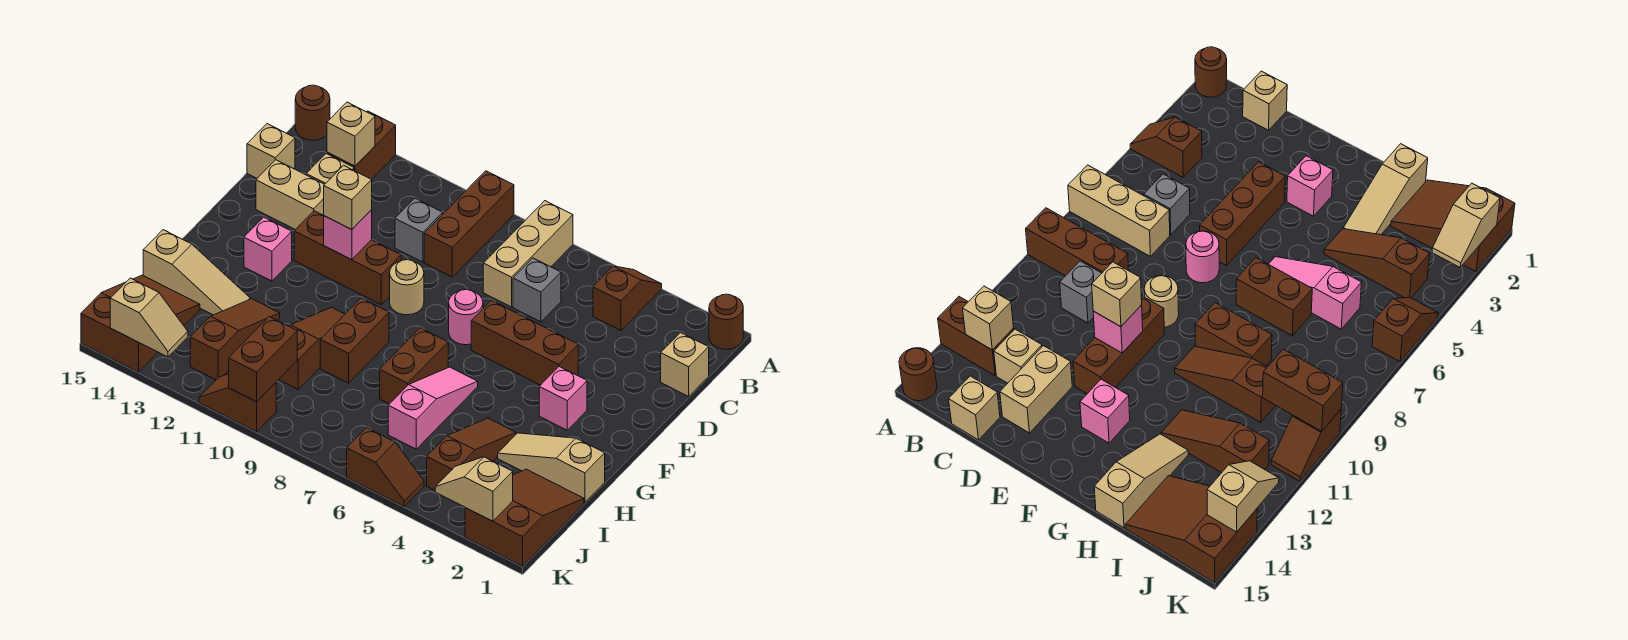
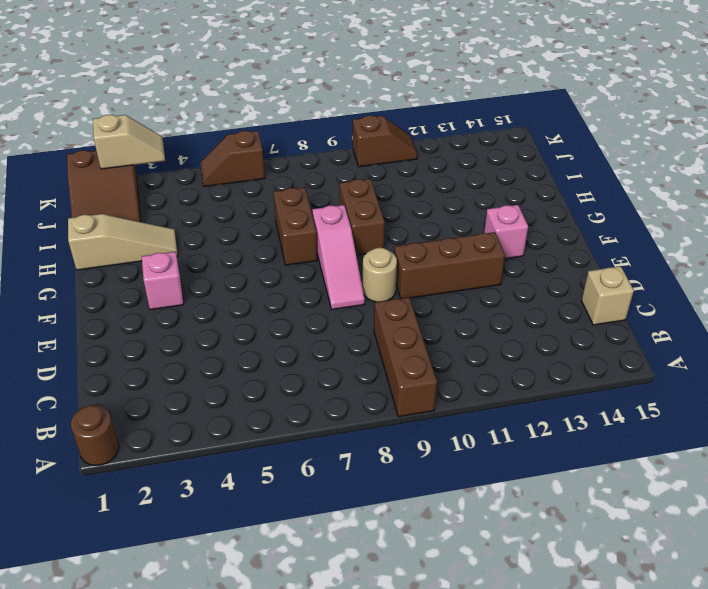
pink 1x3 slope [312,205,365,309] -> pink 1x3 slope moved to [388,367,478,449]
none -> brown 1x2 slope [593,266,662,331]
none -> tan 1x3 brick [483,201,573,307]
none -> brown 1x2 brick [327,111,396,179]
none -> brown 1x1 round brick [295,85,330,140]

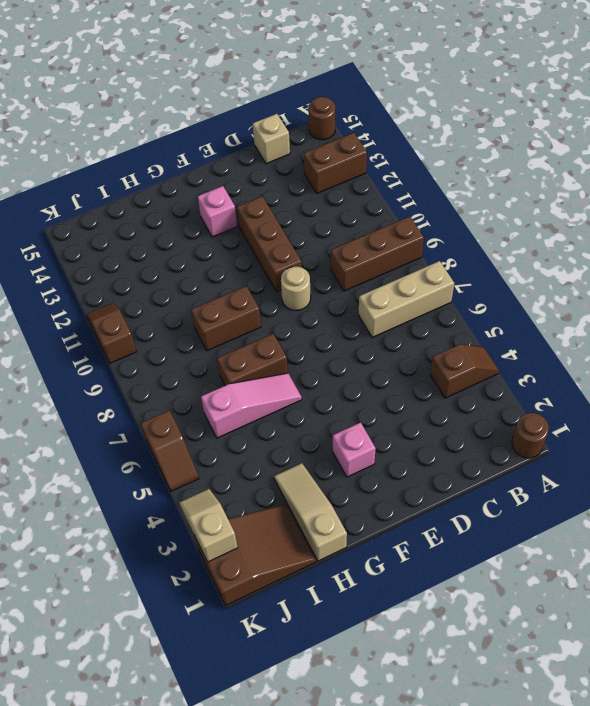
none -> tan 1x1 brick [661,333,709,396]
none -> grey 1x1 brick [513,258,561,322]
none -> grey 1x1 brick [395,198,443,262]
none -> tan 1x1 brick [306,154,354,184]

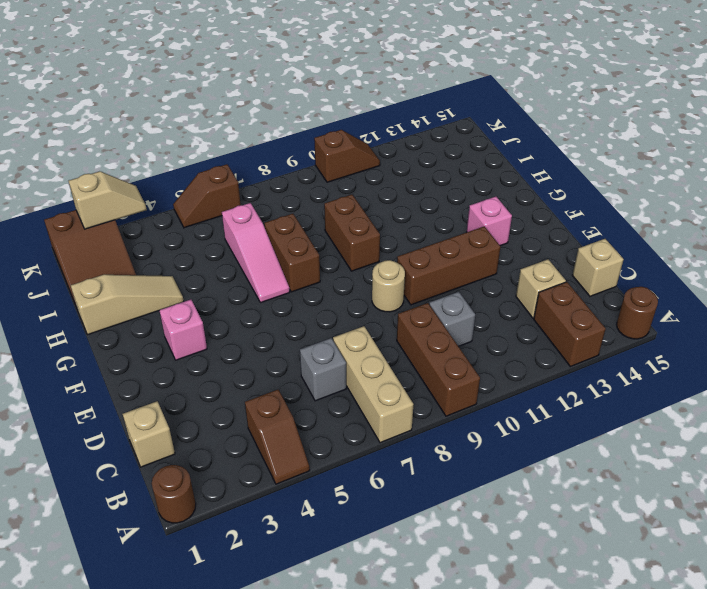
none -> tan 1x2 brick [256,160,325,230]
none -> brown 1x3 brick [471,300,578,385]
none -> pink 1x1 round brick [449,289,483,345]
none -> brown 1x3 slope [279,307,345,389]

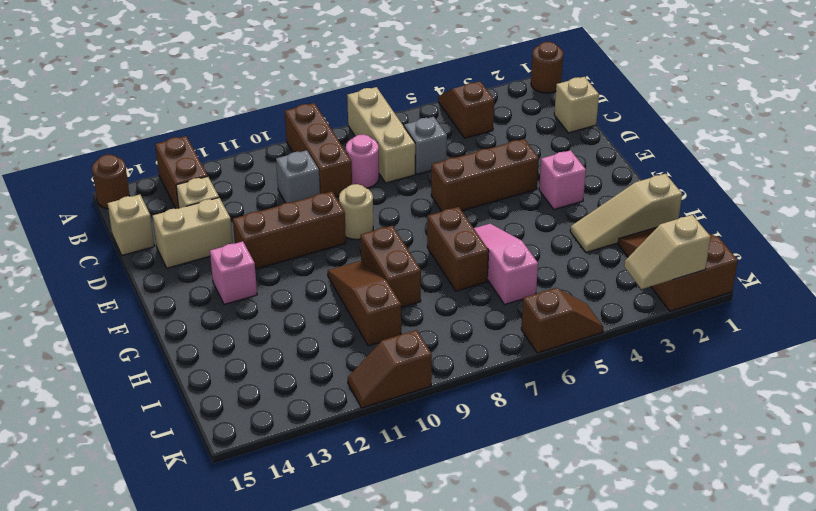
pink 1x1 round brick [346,134,379,188] -> pink 1x1 round brick moved to [449,289,483,345]
none -> brown 1x3 slope [427,418,516,490]
none -> brown 1x3 slope [190,299,280,380]
none -> tan 1x3 slope [143,230,250,315]
none -> brown 2x3 slope [81,275,200,372]

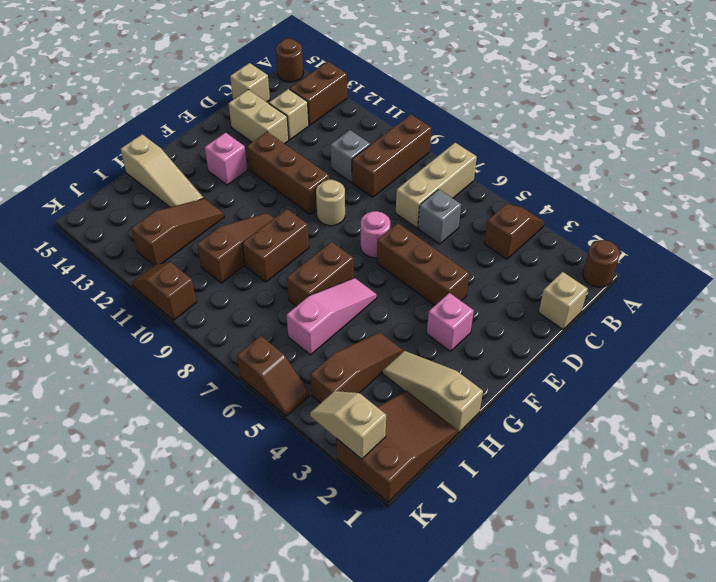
none -> brown 2x3 slope [81,275,200,372]
none -> tan 1x1 brick [327,102,375,166]
none -> pink 1x1 brick [324,210,372,260]
none -> brown 1x2 brick [229,317,297,402]

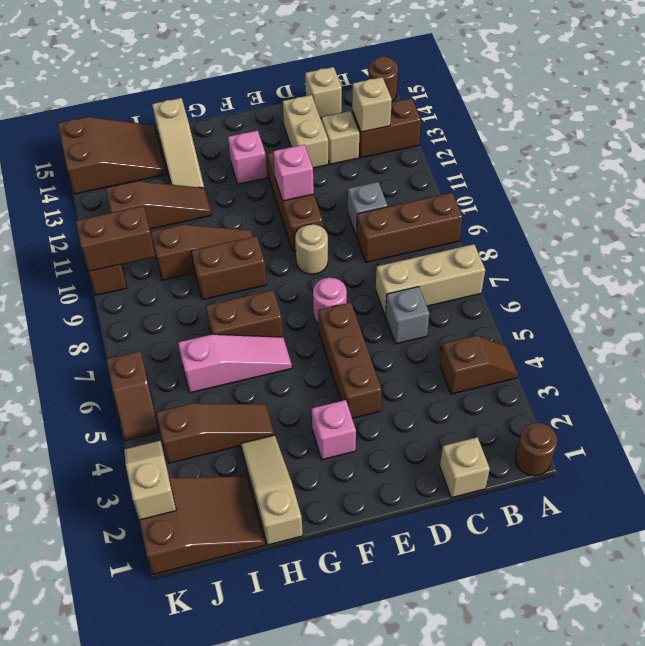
none -> tan 1x2 slope [110,278,188,357]
none -> tan 1x1 brick [324,165,372,230]

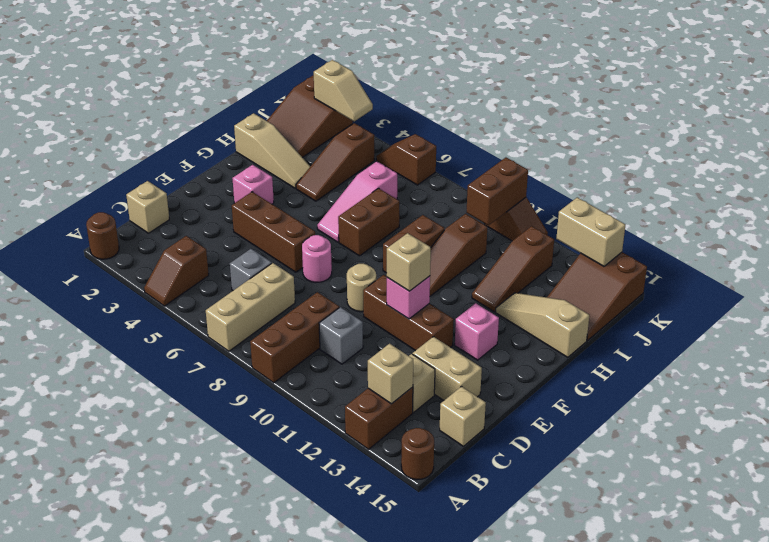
tan 1x2 brick [556,197,625,266] -> tan 1x2 slope [110,278,188,357]

